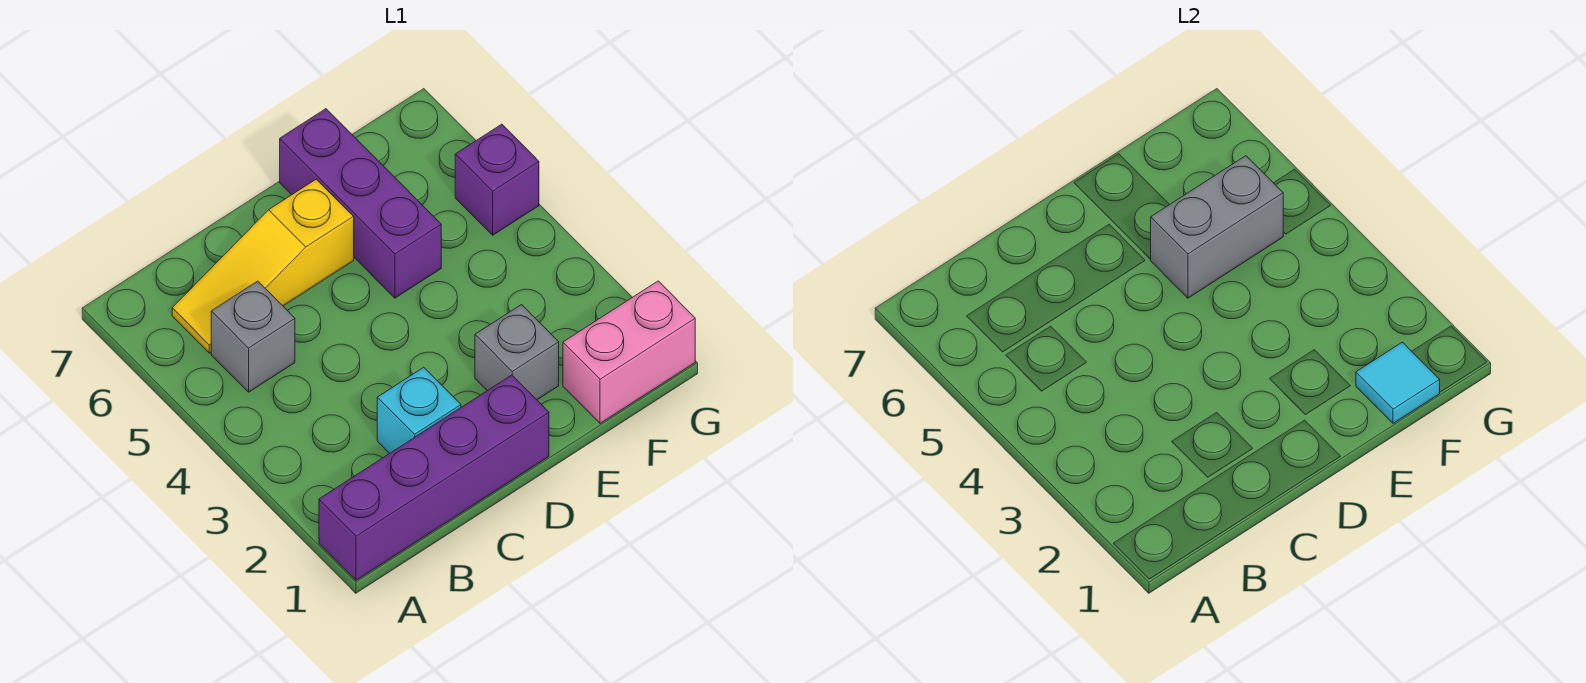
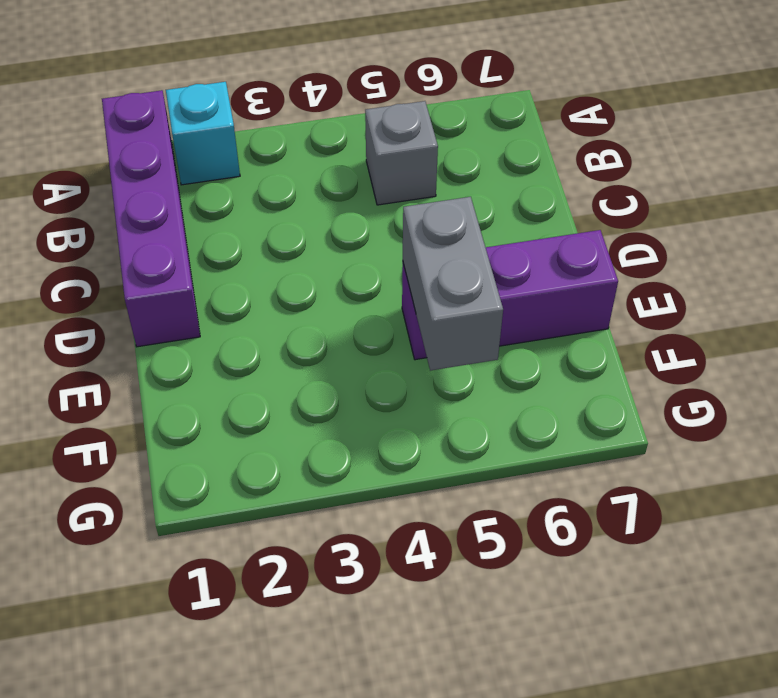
cyan 1x1 brick [166,82,240,185] -> cyan 1x1 brick moved to [377,367,461,454]
none -> yellow 1x3 slope [172,179,354,353]
none -> grey 1x1 brick [475,305,559,400]

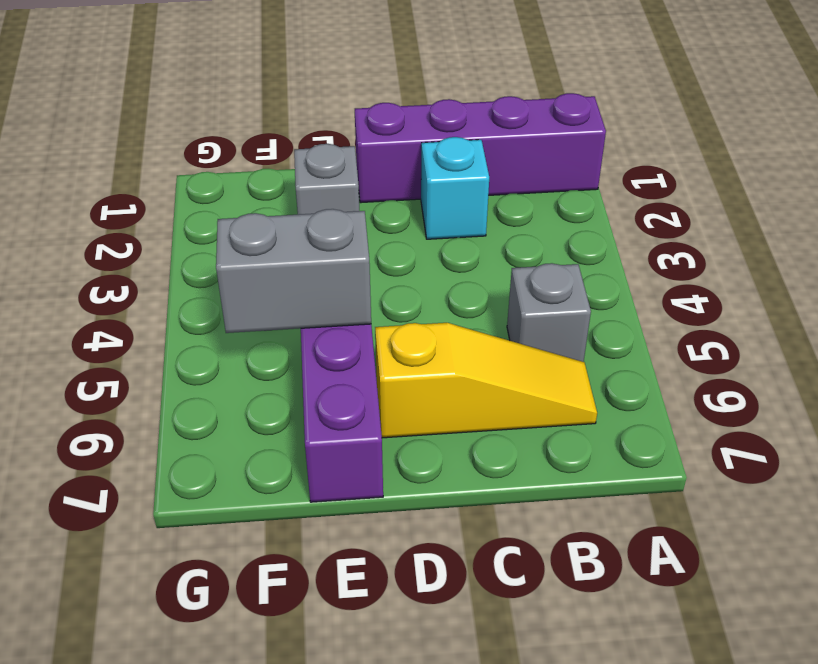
none -> pink 1x2 brick [563,281,695,424]
none -> purple 1x1 brick [455,124,539,235]

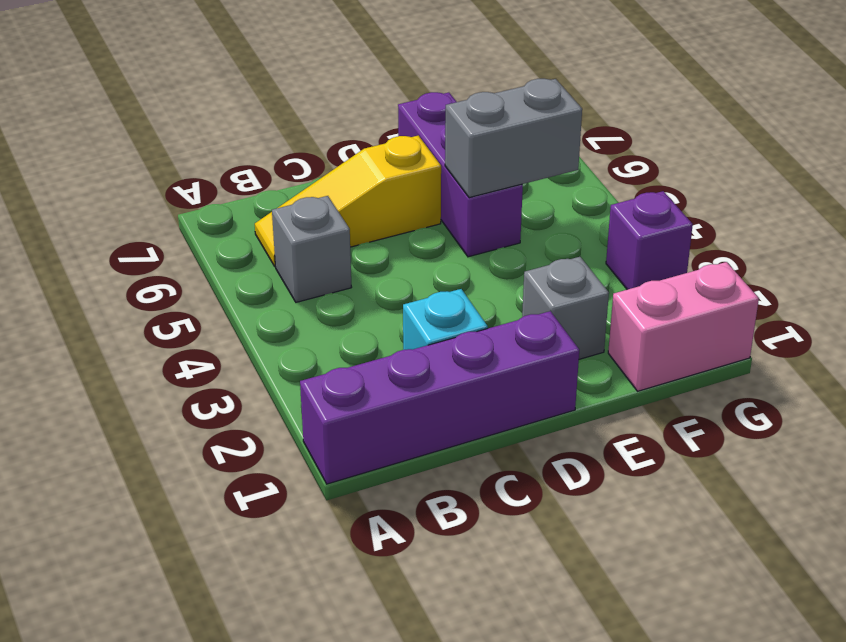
purple 1x1 brick [606,191,693,290] -> purple 1x1 brick moved to [455,124,539,235]
none -> cyan 1x1 tile [1356,342,1440,424]

